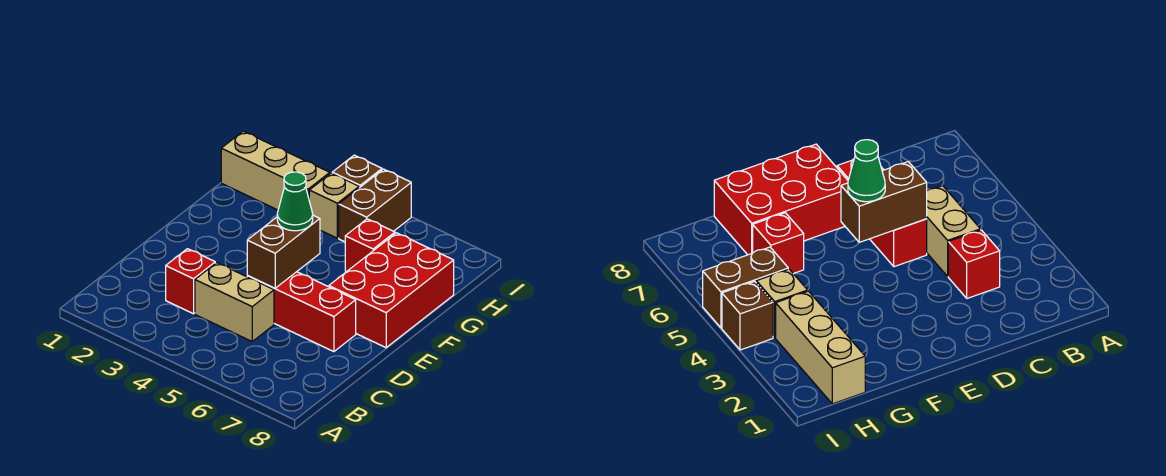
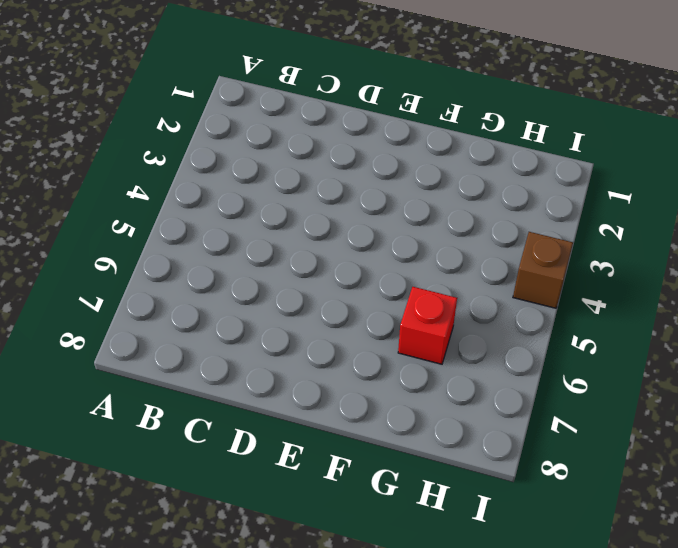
none -> red 1x1 brick [166,249,215,314]
none -> tan 1x2 brick [195,263,274,341]

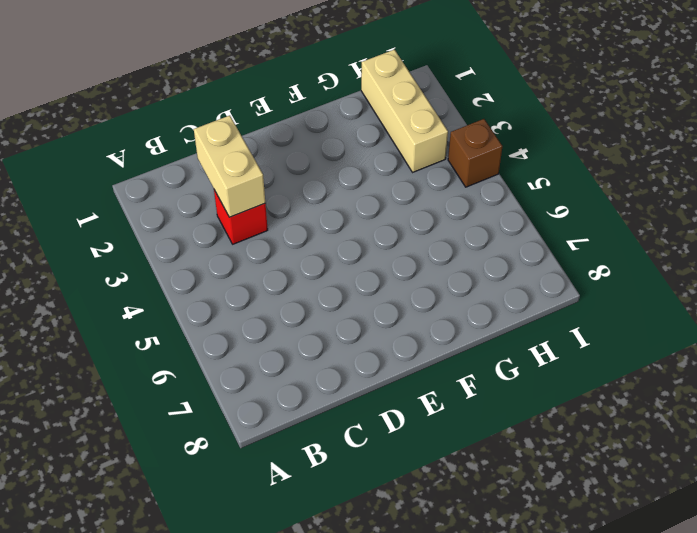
tan 1x2 brick [194,115,265,217] -> tan 1x2 brick moved to [195,263,274,341]
none -> red 1x3 brick [247,272,356,352]
none -> red 2x3 brick [329,233,454,348]

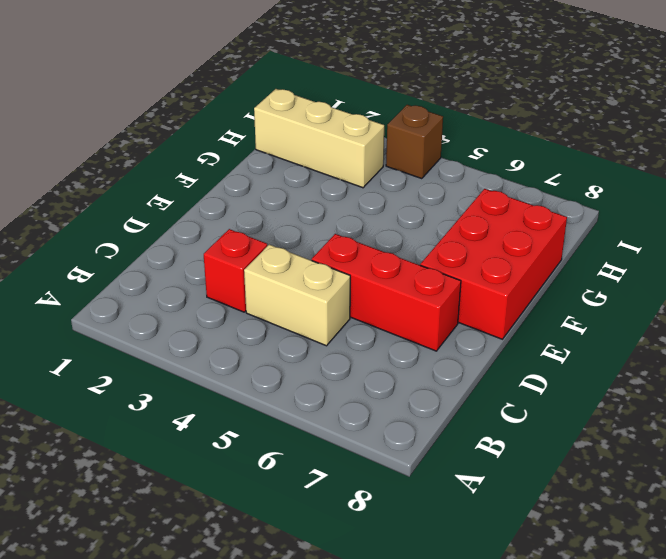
none -> red 1x1 brick [345,219,395,272]
none -> tan 1x1 brick [309,173,359,238]

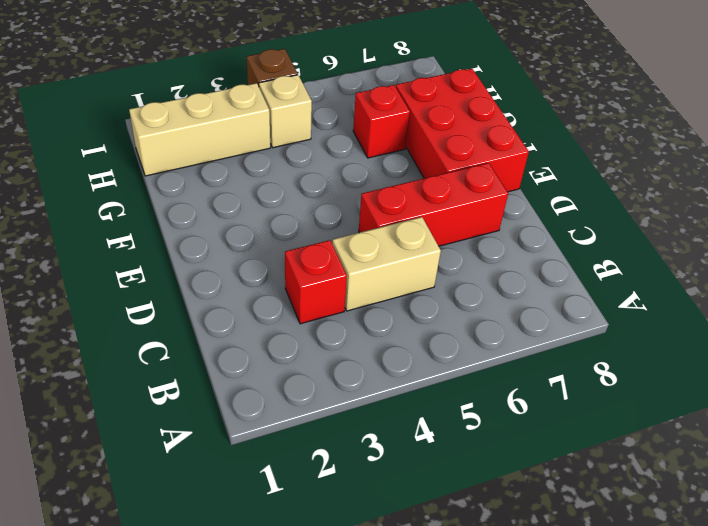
none -> brown 1x2 brick [339,169,411,242]
none -> brown 1x2 brick [247,215,320,288]

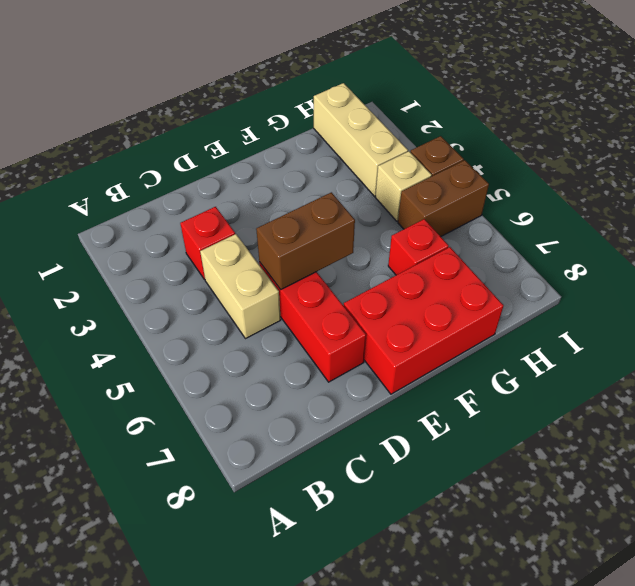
none -> green 1x1 cone [277,172,313,231]

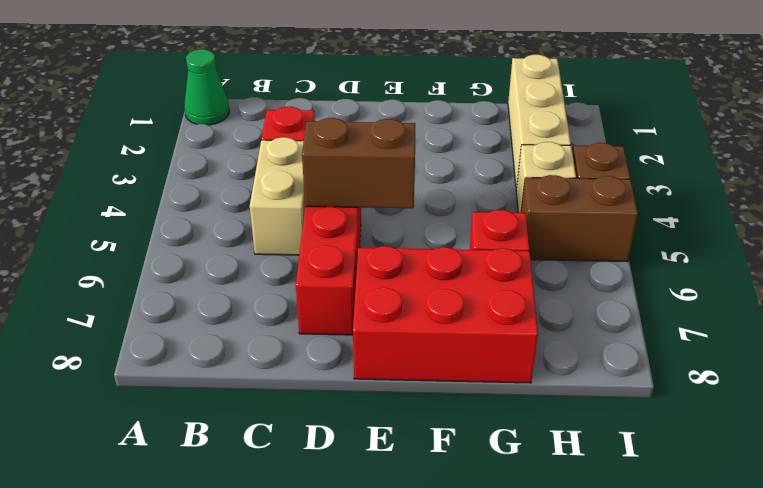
green 1x1 cone [184,49,229,125] -> green 1x1 cone moved to [277,172,313,231]

